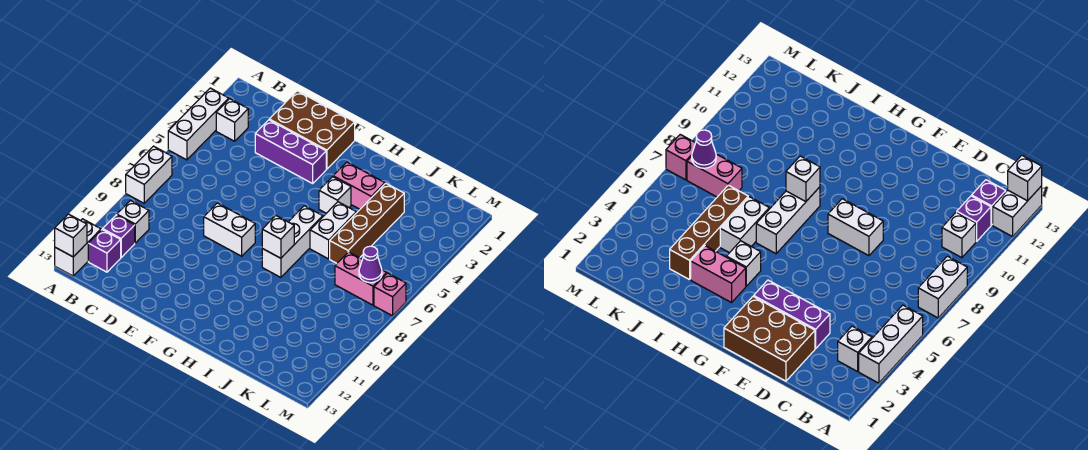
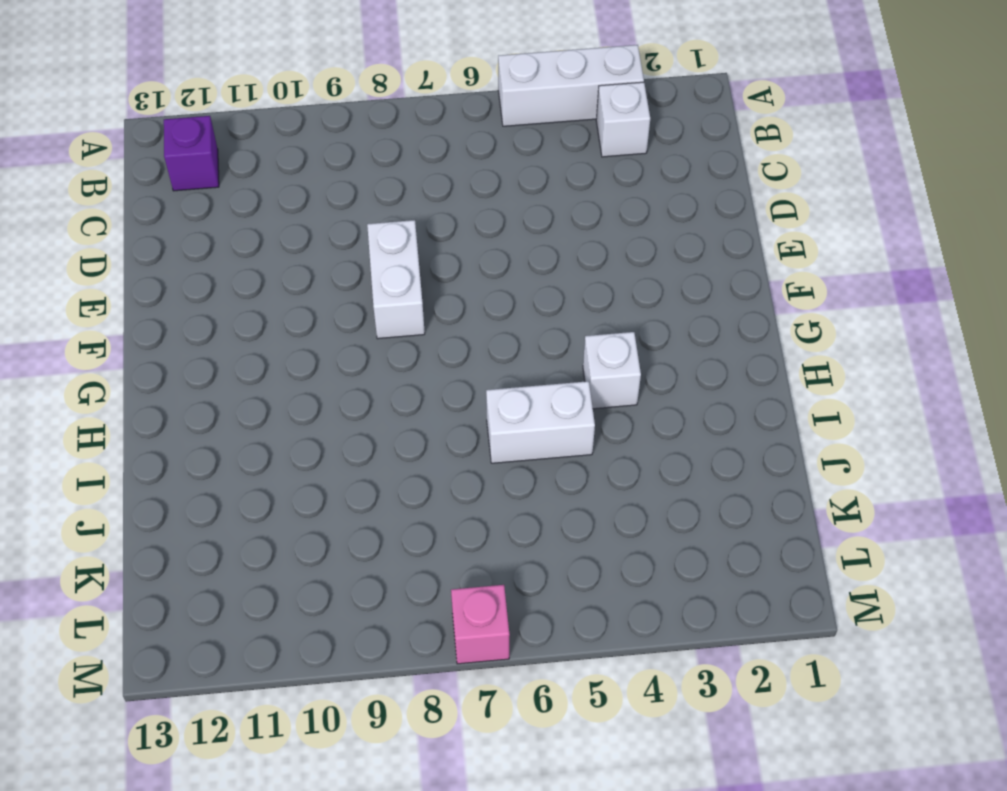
none -> white 1x2 brick [126,146,172,203]
none -> white 1x2 brick [55,219,101,276]
none -> white 1x1 brick [117,200,149,243]

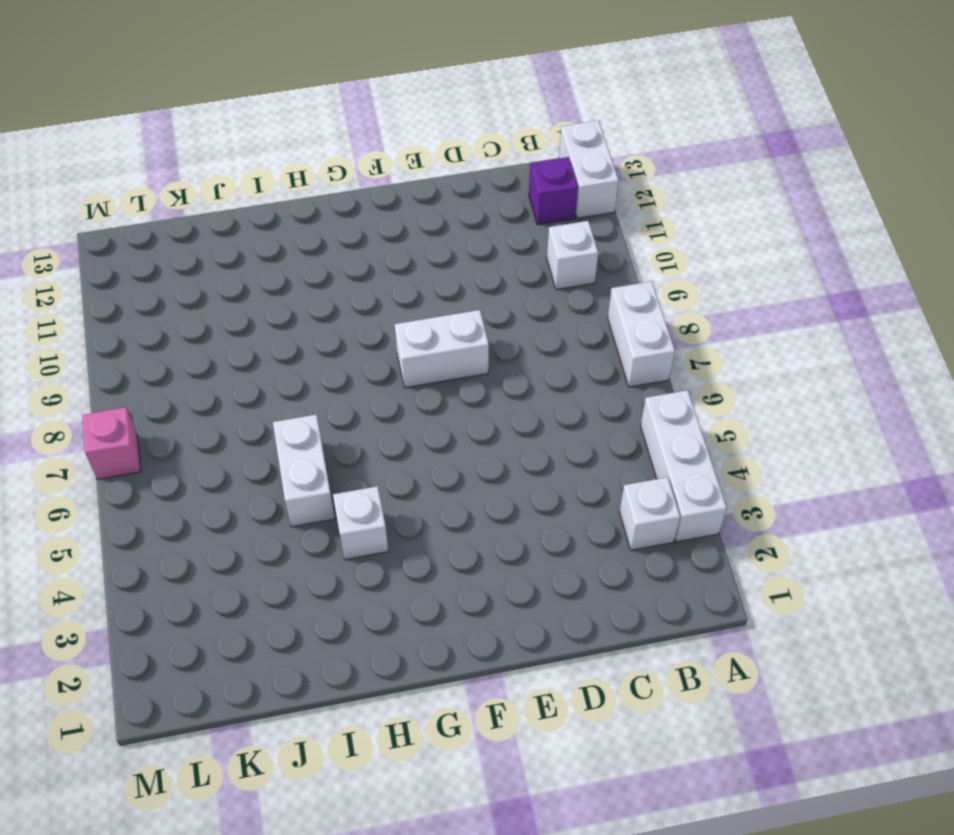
none -> purple 1x1 brick [103,215,135,257]
none -> brown 2x3 brick [269,91,355,169]
none -> purple 1x3 brick [255,120,326,184]

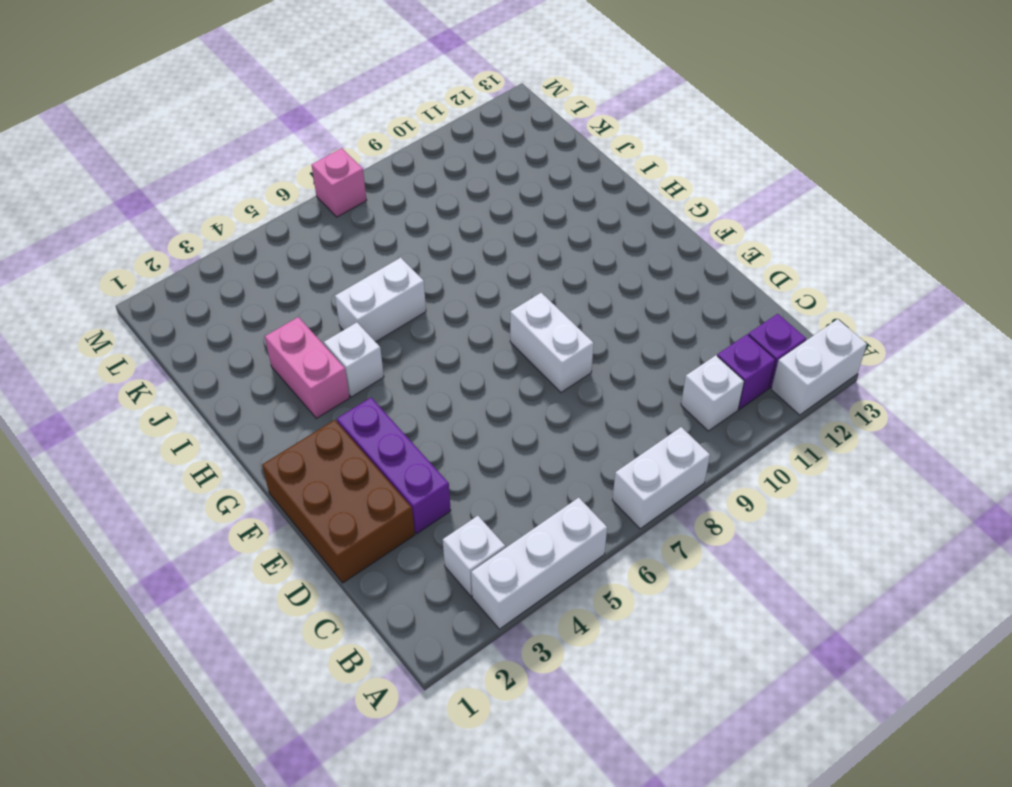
none -> white 1x3 brick [262,206,323,277]
none -> brown 1x4 brick [330,183,404,263]
none -> pink 1x2 brick [335,252,387,305]

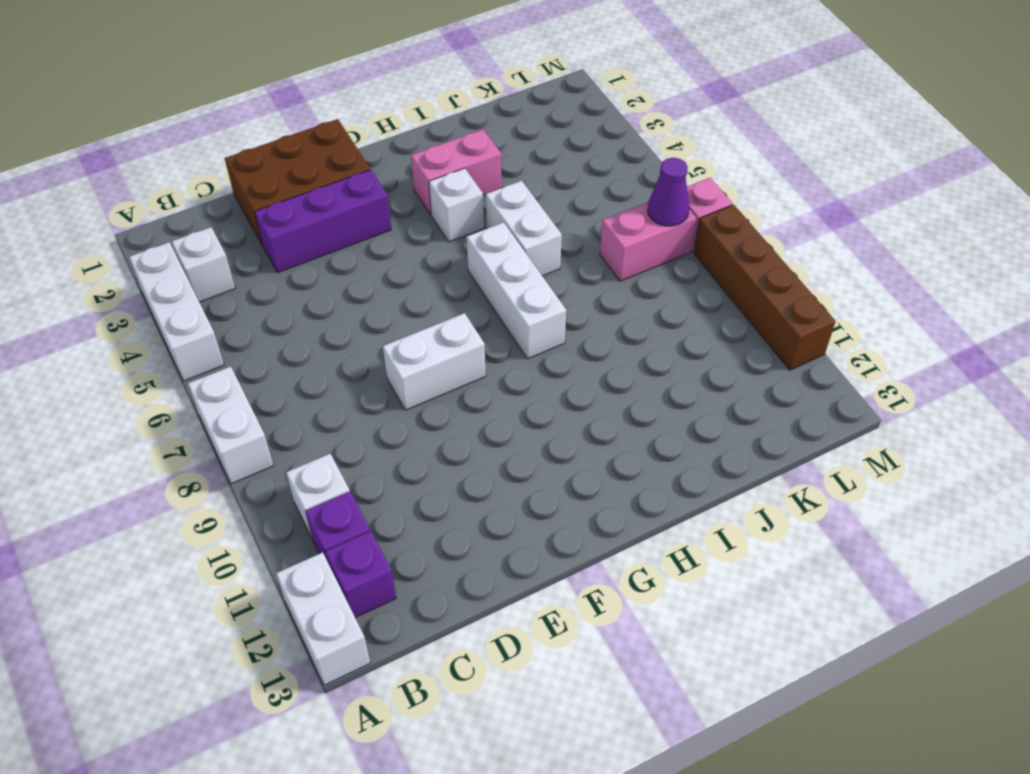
brown 1x4 brick [694,205,836,370] -> brown 1x4 brick moved to [330,183,404,263]
none -> white 1x1 brick [55,214,87,257]
none -> white 1x1 brick [262,216,294,258]

